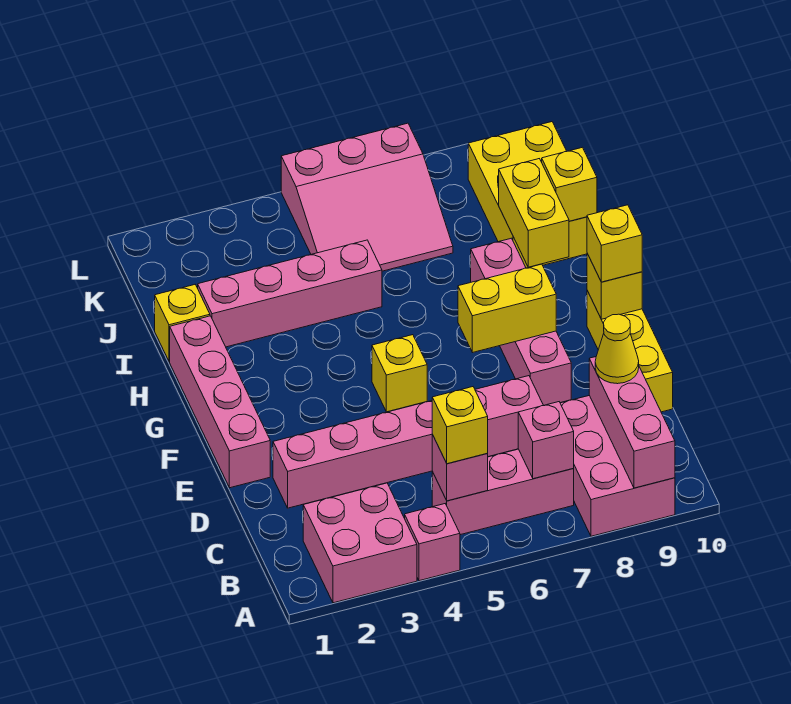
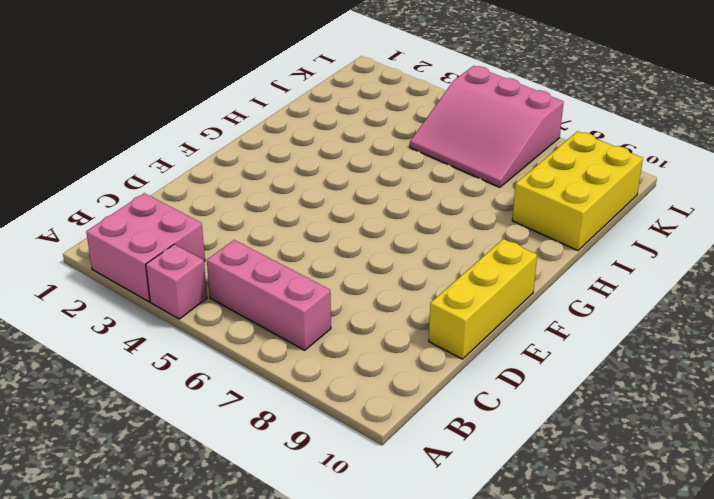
none -> pink 2x3 brick [560,395,675,536]
none -> pink 1x6 brick [273,376,544,508]
none -> pink 1x4 brick [170,316,270,488]

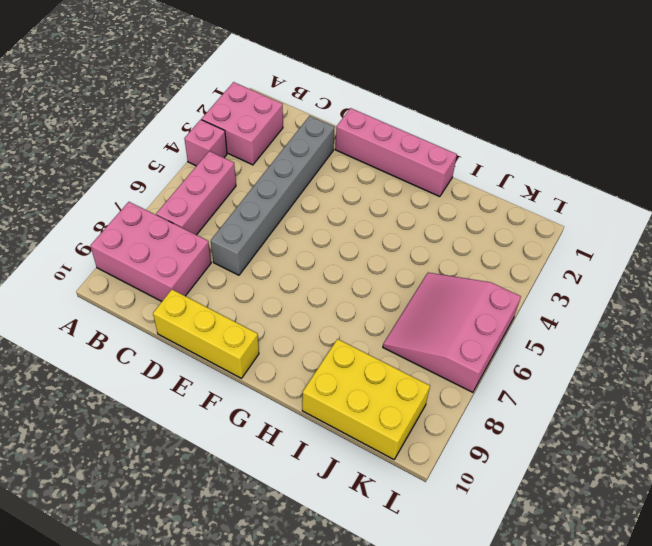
grey 1x6 brick [211,116,335,275] -> pink 1x6 brick [273,376,544,508]
none -> pink 1x4 brick [471,238,571,405]
none -> yellow 1x1 brick [372,335,427,412]
none -> yellow 1x1 brick [155,285,210,362]

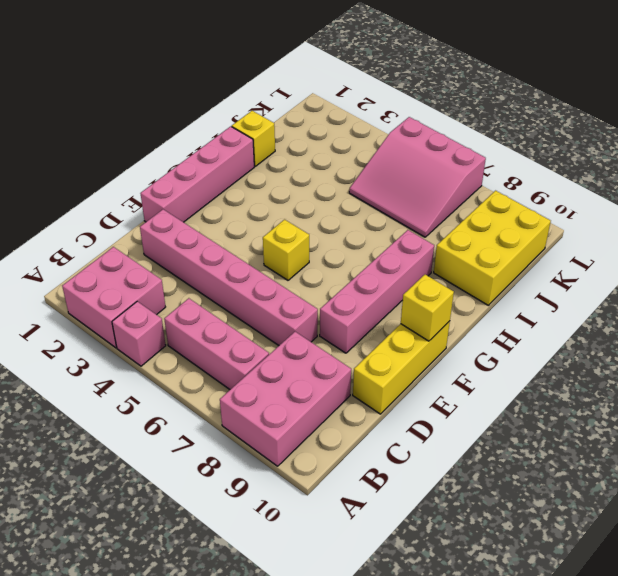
none -> pink 1x4 brick [198,240,382,347]
none -> pink 1x3 brick [589,357,675,488]
none -> pink 1x1 brick [432,434,488,501]

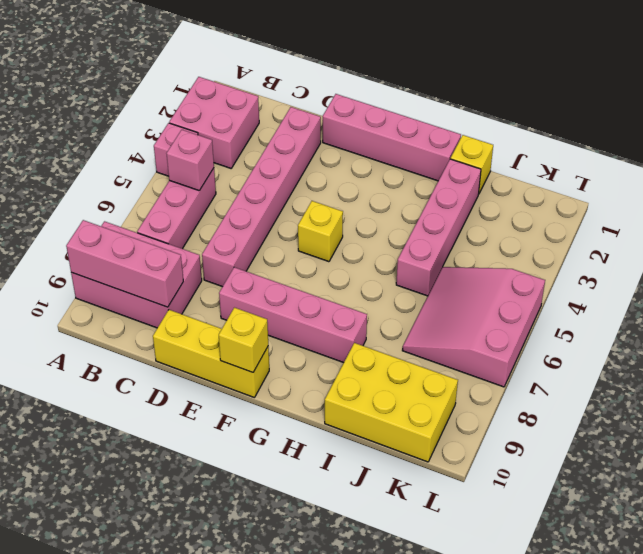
none -> pink 1x1 brick [518,402,574,479]
none -> yellow 1x2 brick [458,264,556,353]
none -> yellow 1x2 brick [499,159,569,267]

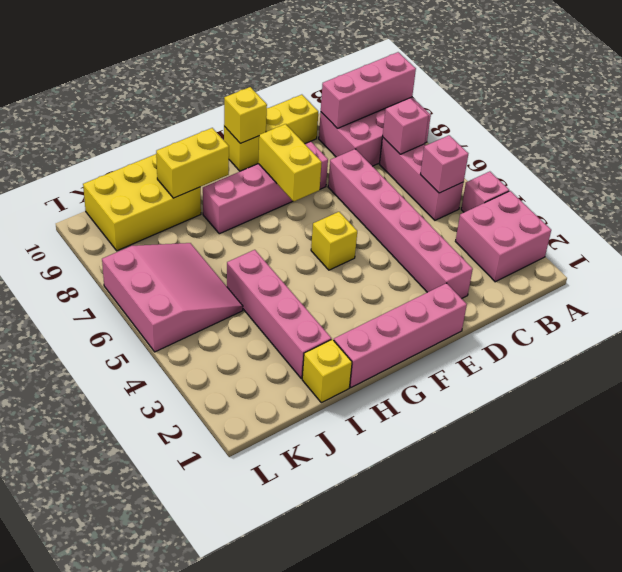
none -> yellow 1x1 brick [542,147,597,221]
none -> yellow 1x1 brick [432,387,488,464]
none -> yellow 1x1 cone [595,314,639,384]

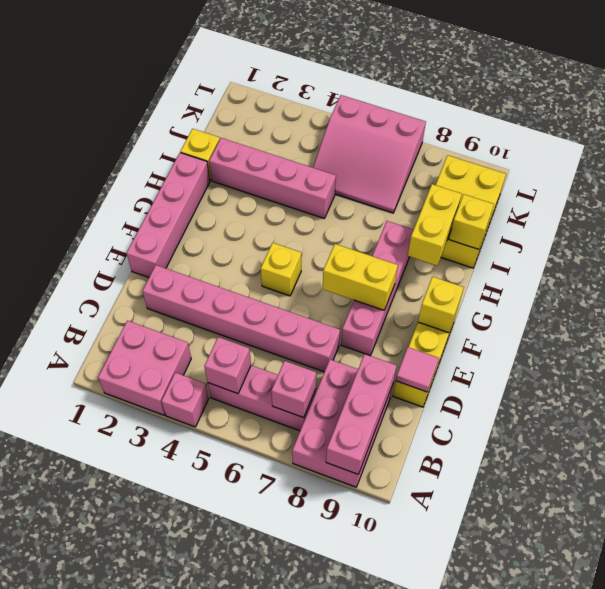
pink 1x1 tile [396,347,439,392] -> none
none -> yellow 1x1 brick [432,387,488,464]
none -> yellow 1x1 cone [595,314,639,384]
none -> yellow 1x1 brick [587,205,642,282]

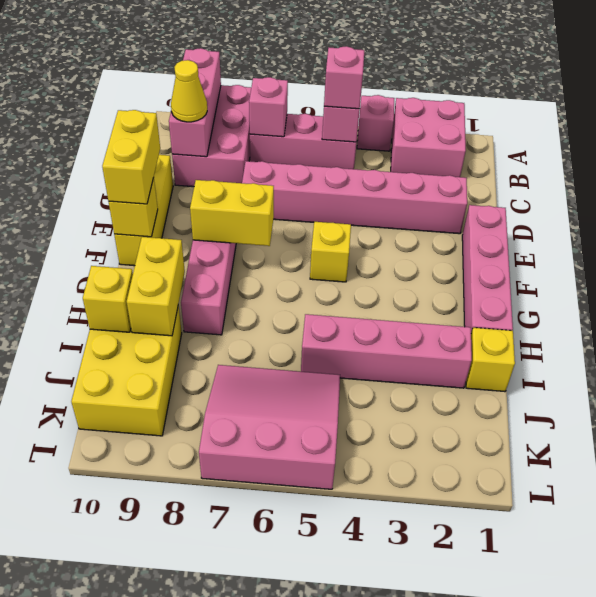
pink 1x1 brick [324,46,364,109] -> yellow 1x1 brick [432,387,488,464]
yellow 1x2 brick [102,110,160,204] -> yellow 1x1 brick [587,205,642,282]

